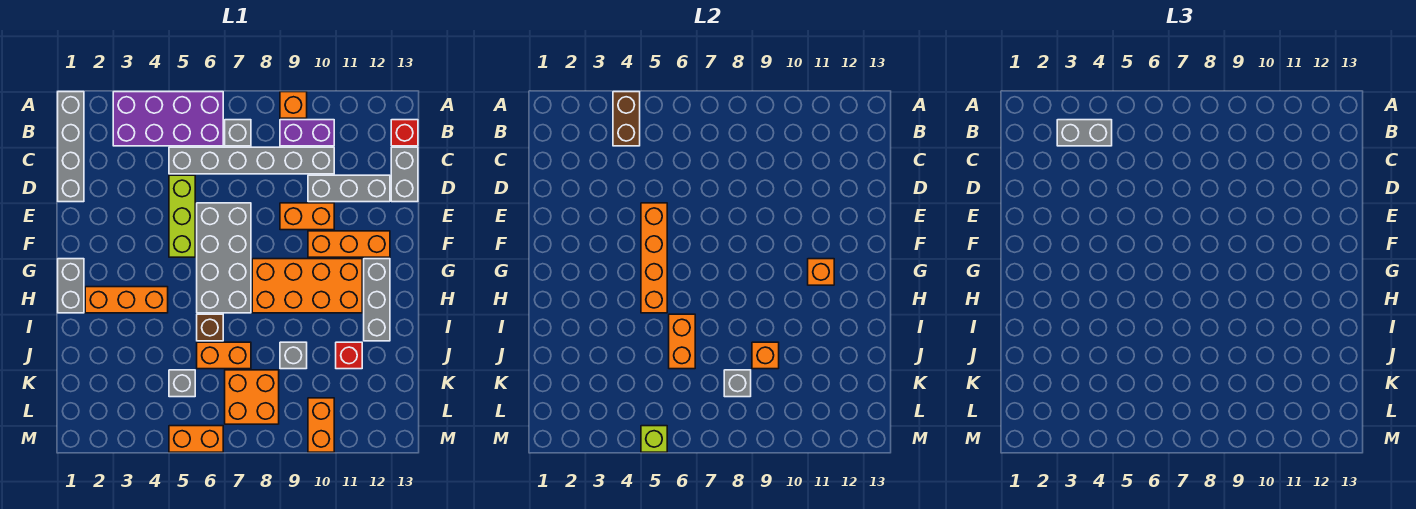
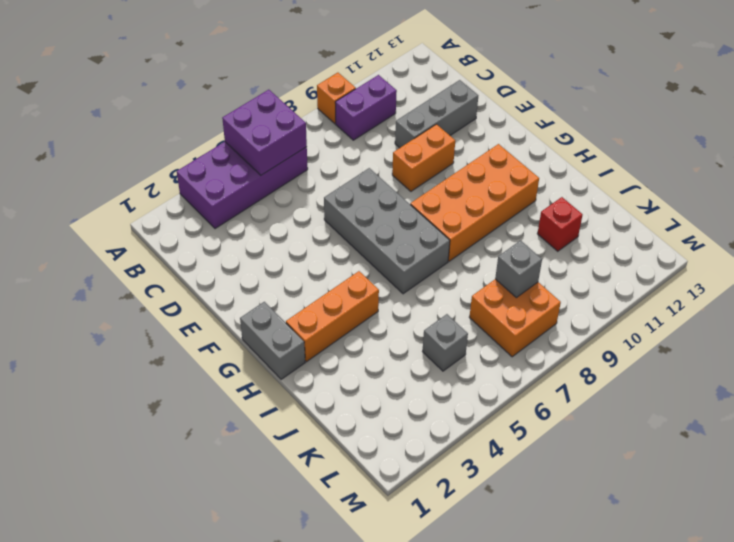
purple 2x2 brick [222,90,307,175] -> none
none -> grey 1x4 brick [58,92,84,202]
none -> grey 1x1 brick [225,120,251,146]
none -> red 1x1 brick [391,120,418,146]
none -> grey 1x6 brick [169,147,334,174]

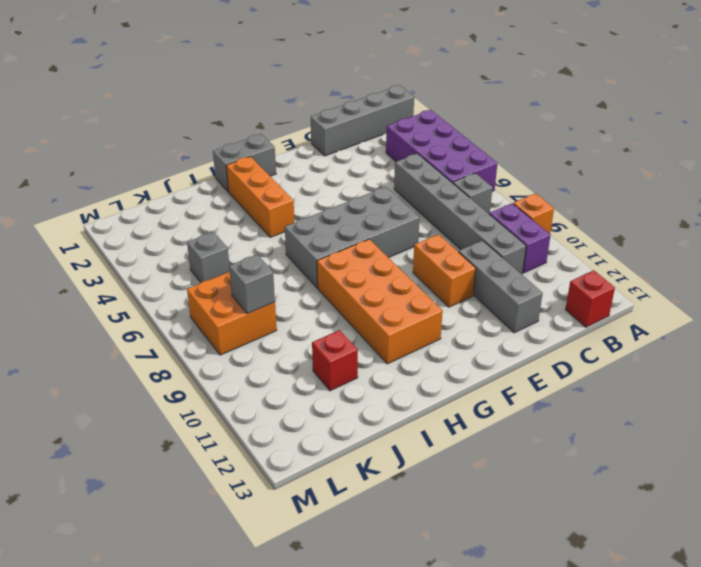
none -> grey 1x2 brick [391,147,418,202]
none -> lime 1x3 brick [169,175,195,257]
none -> orange 1x3 brick [308,231,390,257]
none -> grey 1x3 brick [364,259,390,341]

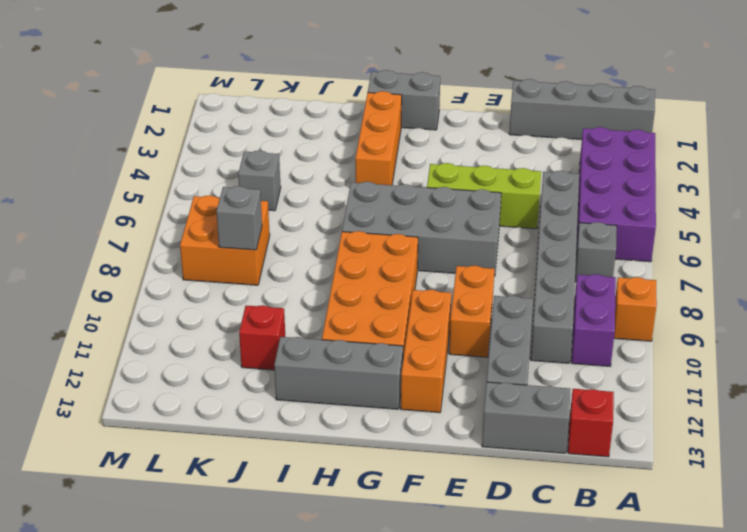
none -> brown 1x1 brick [197,314,223,341]
none -> orange 1x2 brick [197,342,251,369]
none -> grey 1x1 brick [280,342,307,369]
none -> orange 1x2 brick [308,398,334,452]

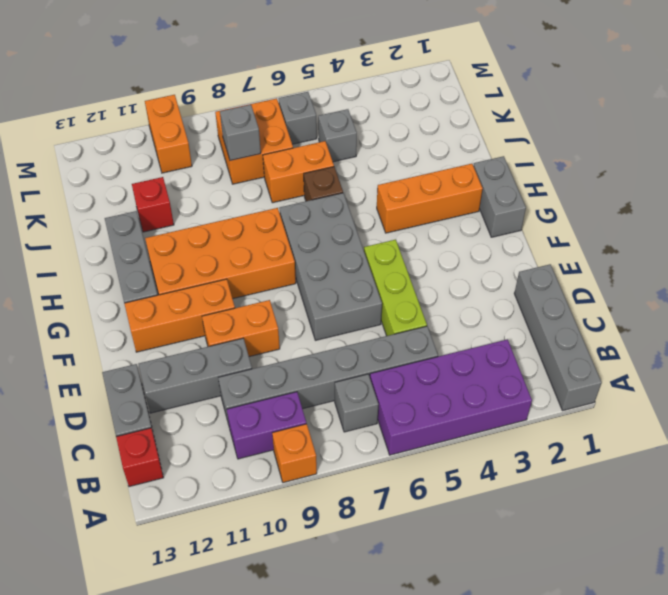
grey 1x1 brick [279,92,317,144] -> grey 1x1 brick moved to [280,342,307,369]
none -> orange 1x2 brick [169,426,223,452]
none -> brown 1x2 brick [613,92,640,146]
none -> orange 1x4 brick [641,203,667,313]
none -> orange 1x1 brick [808,259,834,285]

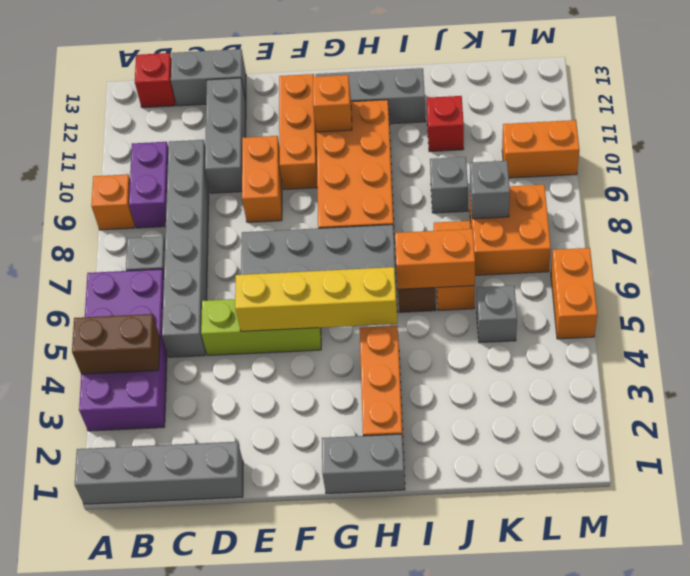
yellow 1x4 brick [235,267,397,331] -> orange 1x4 brick [641,203,667,313]
none -> orange 1x1 brick [752,342,779,369]
none -> lime 1x1 brick [641,426,667,452]
none -> grey 1x2 brick [1057,120,1112,146]

